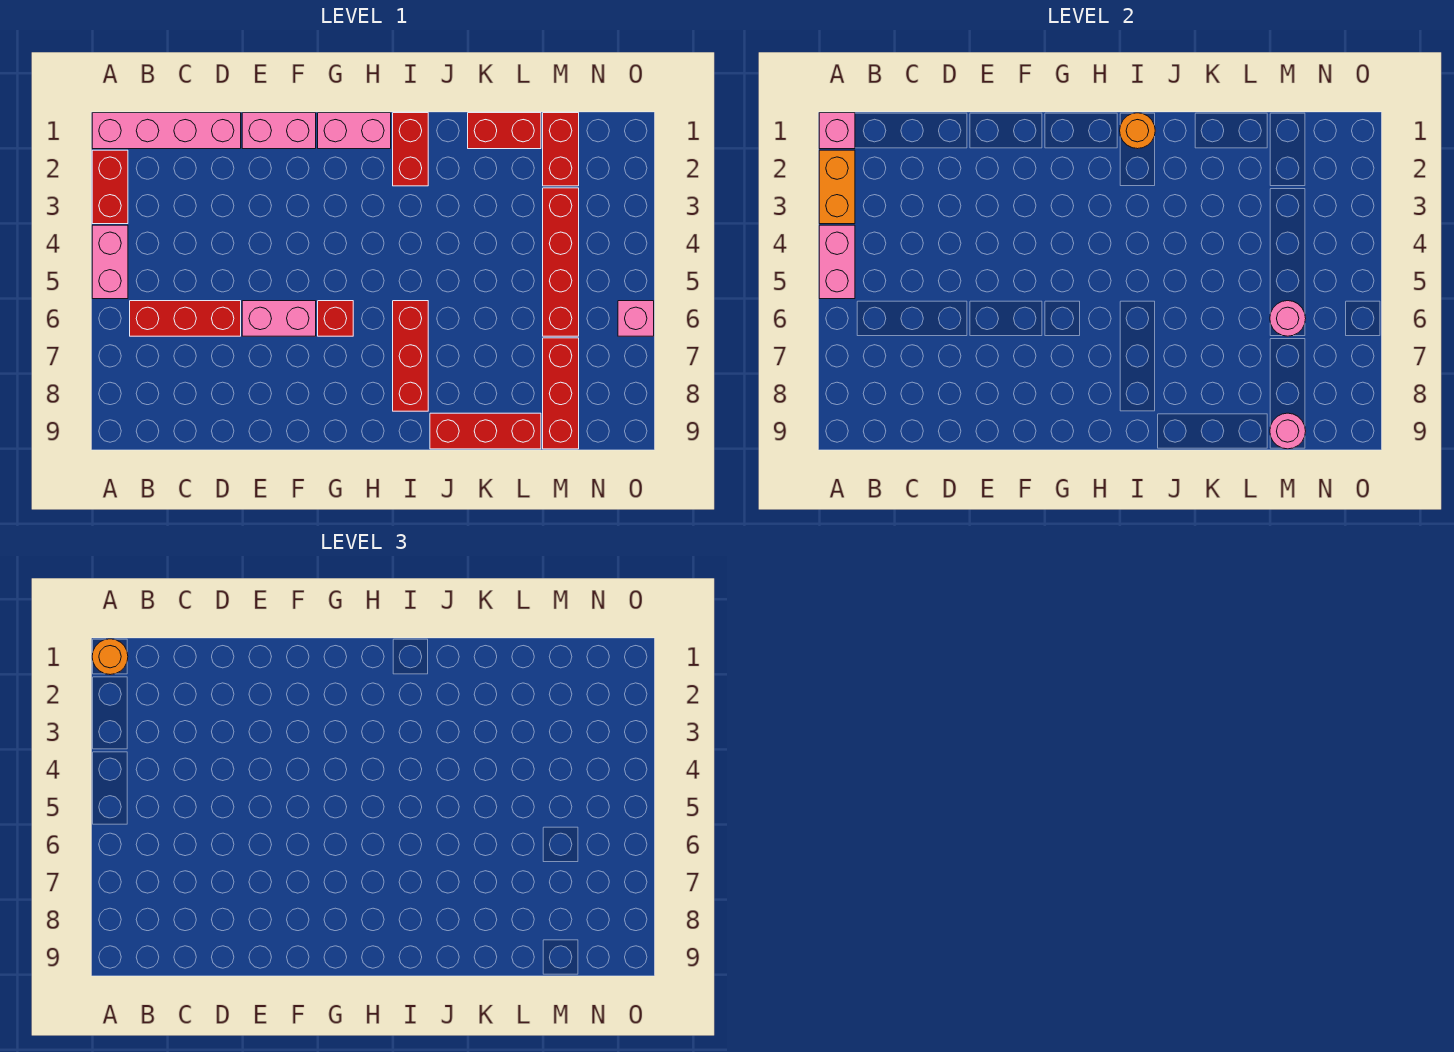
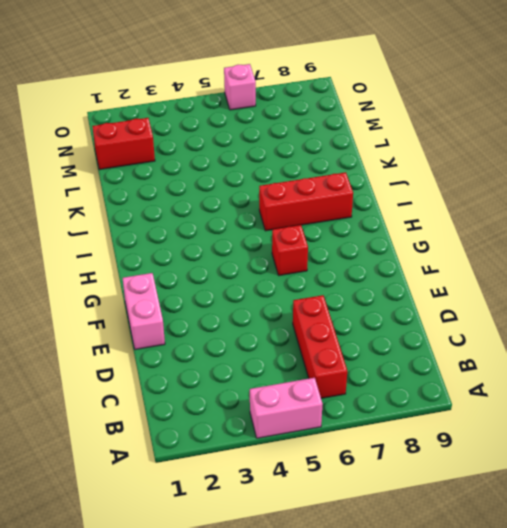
none -> pink 1x4 brick [92,113,241,149]
none -> red 1x2 brick [92,150,128,224]
none -> pink 1x2 brick [242,301,316,336]

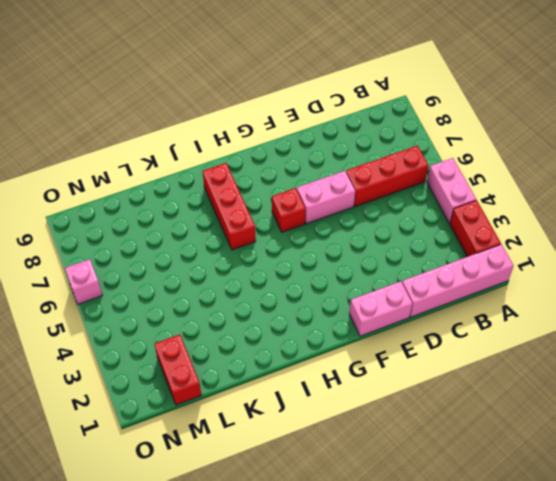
none -> pink 1x2 brick [318,113,391,149]
none -> red 1x2 brick [393,113,428,186]
none -> red 1x3 brick [430,413,541,449]

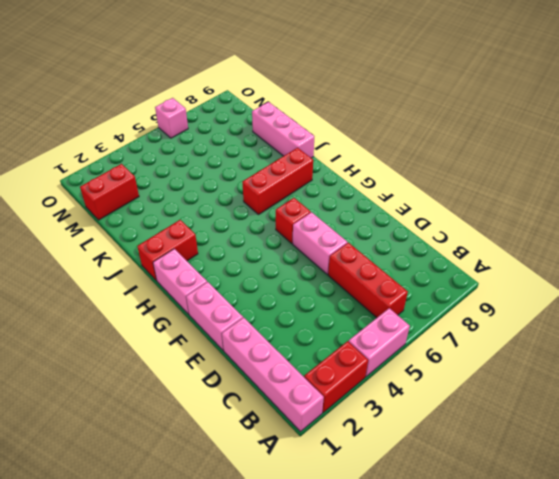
pink 1x3 brick [252,102,314,158] -> red 1x3 brick [430,413,541,449]
none -> red 1x2 brick [468,113,541,149]
none -> red 1x4 brick [543,188,579,336]
none -> red 1x3 brick [543,338,579,449]

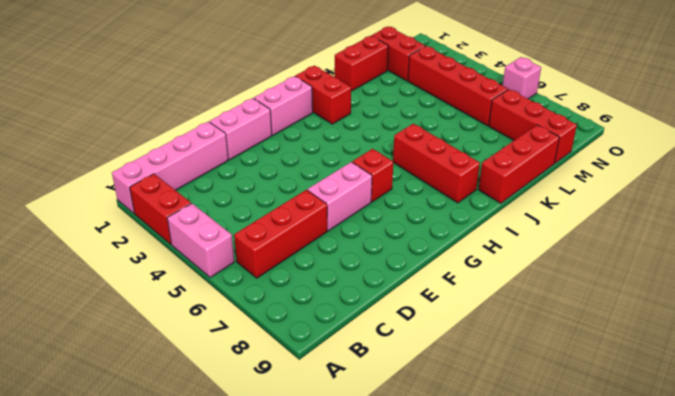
none -> pink 1x1 brick [819,113,855,149]
none -> orange 1x2 brick [819,150,855,224]
none -> pink 1x2 brick [819,225,855,299]

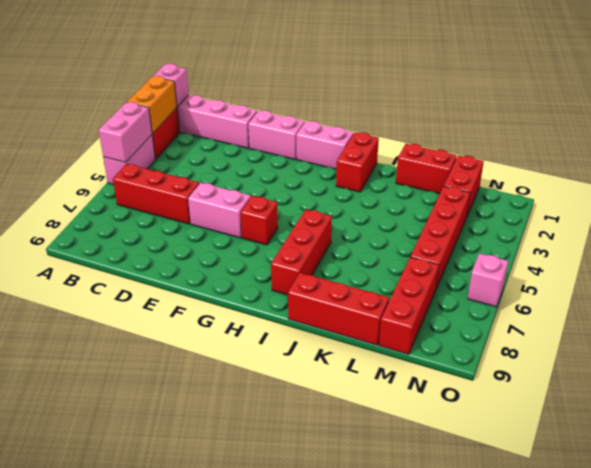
none -> orange 1x1 round brick [1120,113,1155,149]
none -> pink 1x1 round brick [1270,301,1306,336]
none -> pink 1x1 round brick [1270,413,1306,449]

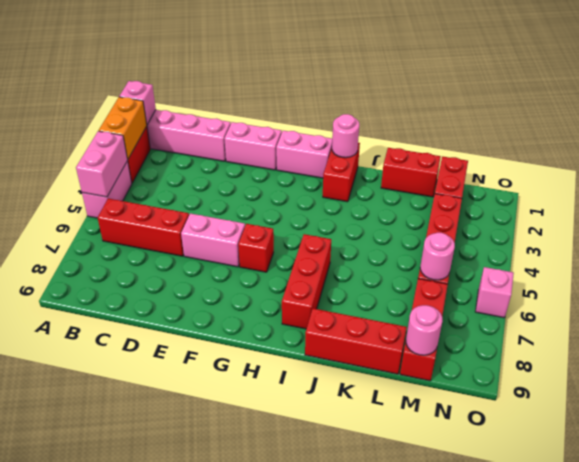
pink 1x1 round brick [332,114,359,158] -> orange 1x1 round brick [1120,113,1155,149]
none -> orange 1x1 round brick [92,639,128,675]

